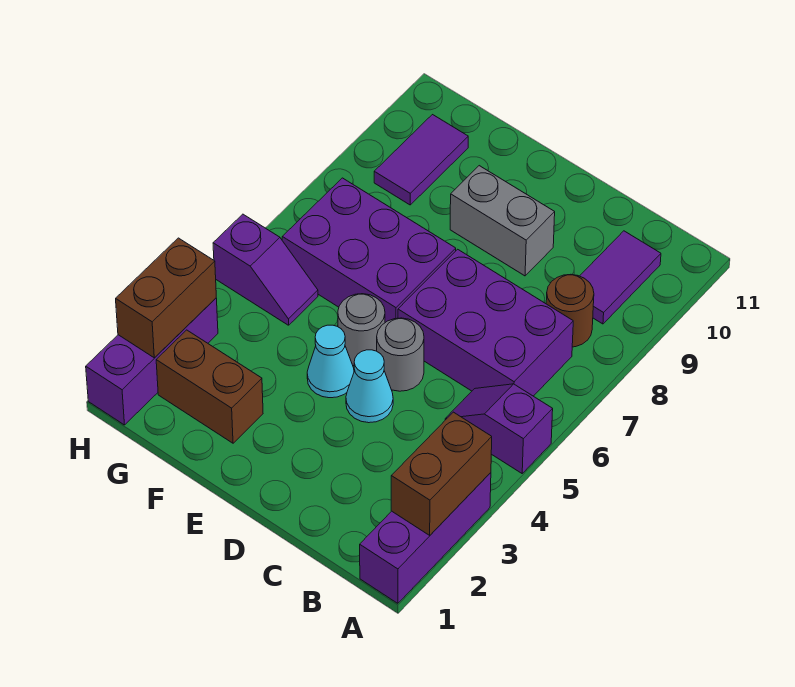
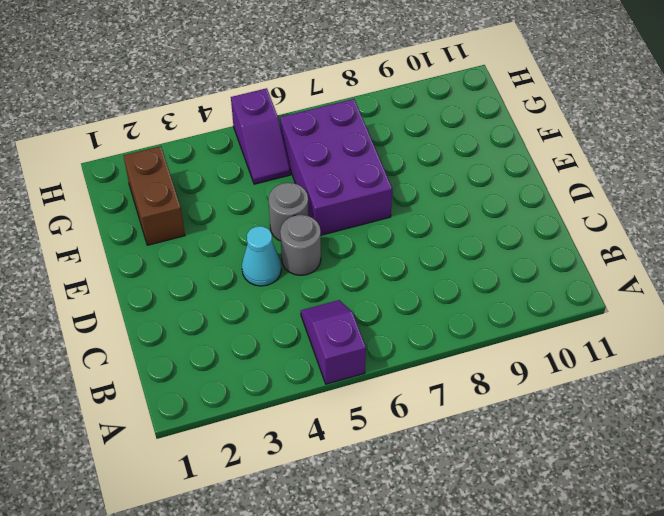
none -> purple 1x3 brick [360,473,491,603]
none -> purple 2x3 brick [398,249,573,396]
none -> brown 1x1 round brick [546,274,594,347]

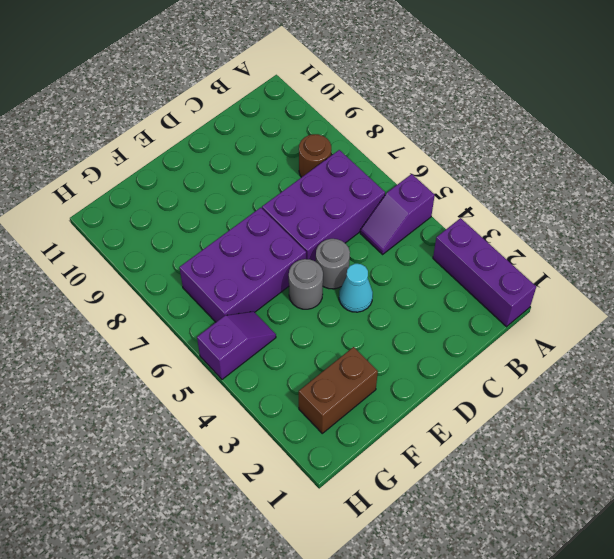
none -> purple 1x2 tile [580,231,661,324]
none -> grey 1x2 brick [450,166,555,276]
none -> cyan 1x1 cone [307,325,354,398]

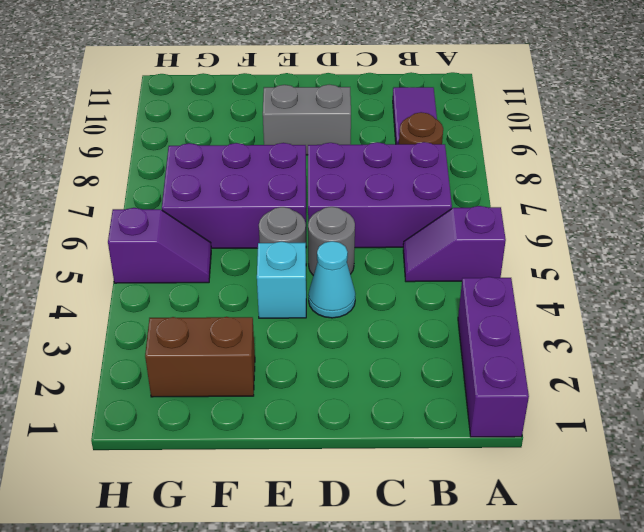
cyan 1x1 brick [257,242,306,318] -> cyan 1x1 cone [307,325,354,398]
none -> purple 1x2 tile [374,115,468,205]
none -> purple 1x3 brick [86,298,218,425]
none -> brown 1x2 brick [391,412,492,535]

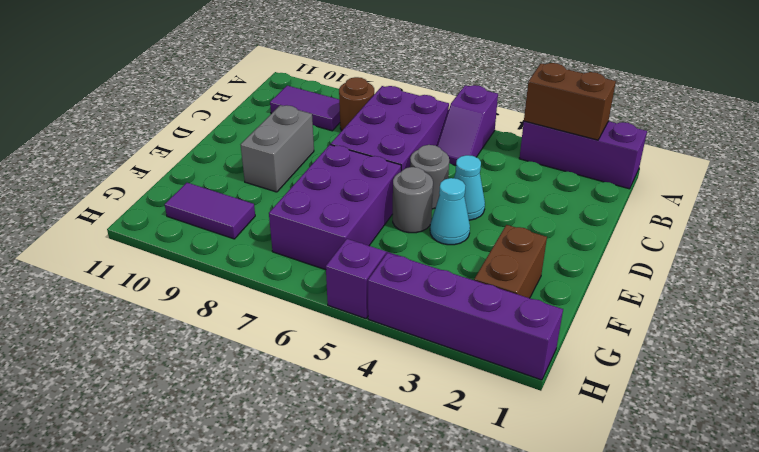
purple 1x4 brick [368,253,563,380] -> purple 1x3 brick [86,298,218,425]
none -> brown 1x2 brick [116,238,216,358]

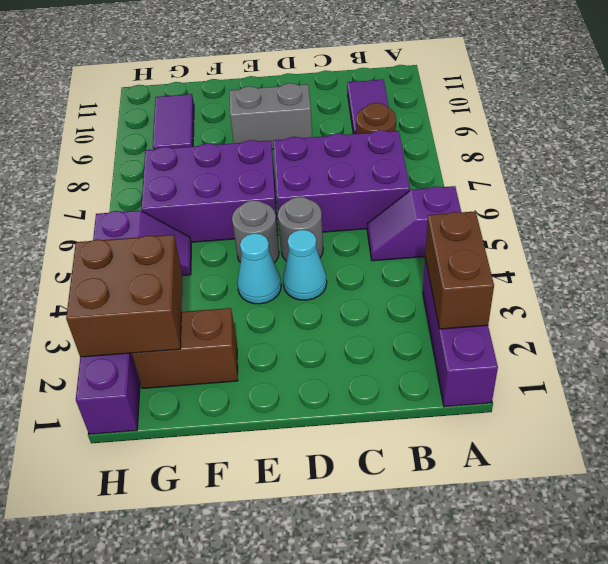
brown 2x2 brick [66,235,182,357] -> brown 1x2 brick [116,238,216,358]

